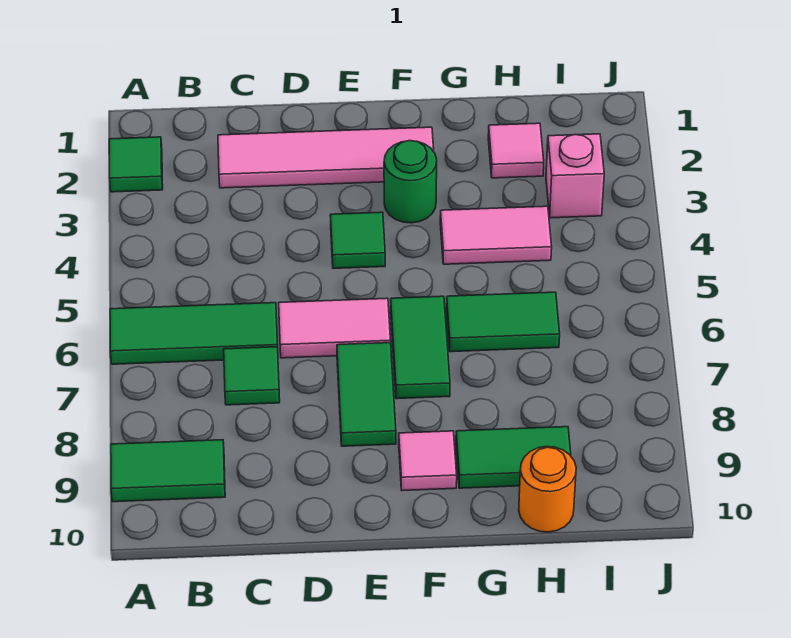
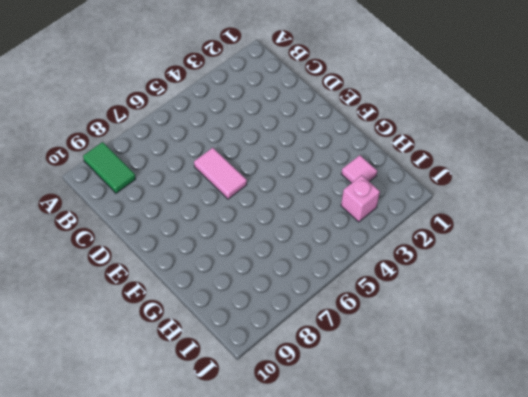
none -> green 1x1 tile [109,137,163,192]
none -> green 1x3 tile [110,303,278,364]
none -> pink 1x4 tile [218,127,434,188]

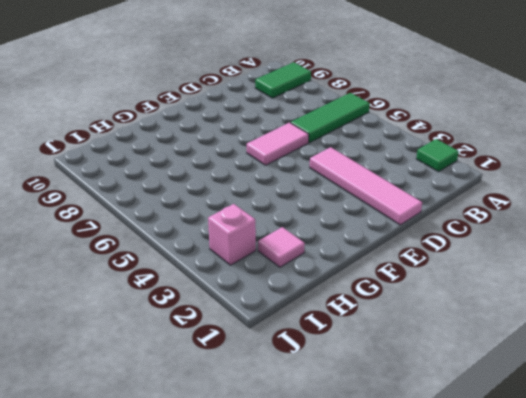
pink 1x4 tile [310,147,422,225] -> pink 1x4 tile turned to [218,127,434,188]
none -> green 1x1 tile [224,347,280,405]
none -> green 1x1 tile [330,212,385,268]
none -> green 1x2 tile [337,343,396,446]

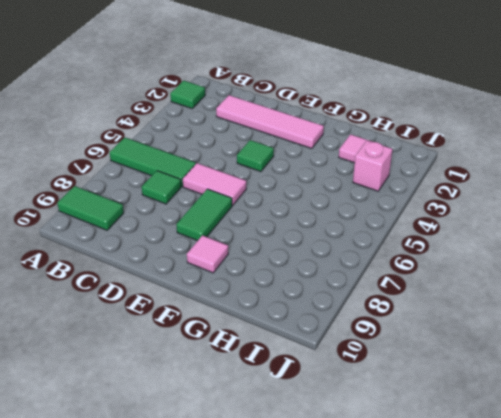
none -> green 1x1 round brick [384,140,437,223]
none -> green 1x2 tile [391,296,450,399]
none -> pink 1x2 tile [440,206,552,264]

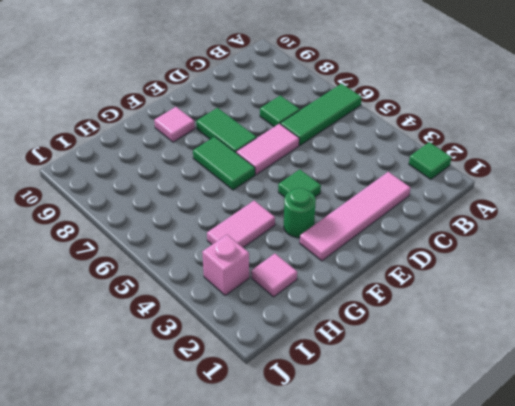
none -> green 1x2 tile [111,440,225,502]
none -> green 1x2 tile [446,292,560,352]
none -> green 1x2 tile [456,427,571,488]

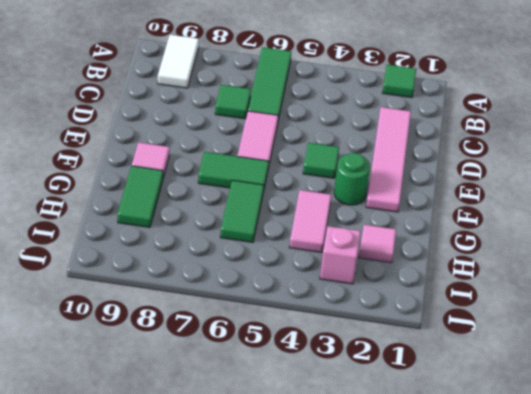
white 1x2 tile [158,35,199,88] -> green 1x2 tile [111,440,225,502]
none -> green 1x2 tile [337,343,396,446]
none -> orange 1x1 round brick [519,446,576,532]

